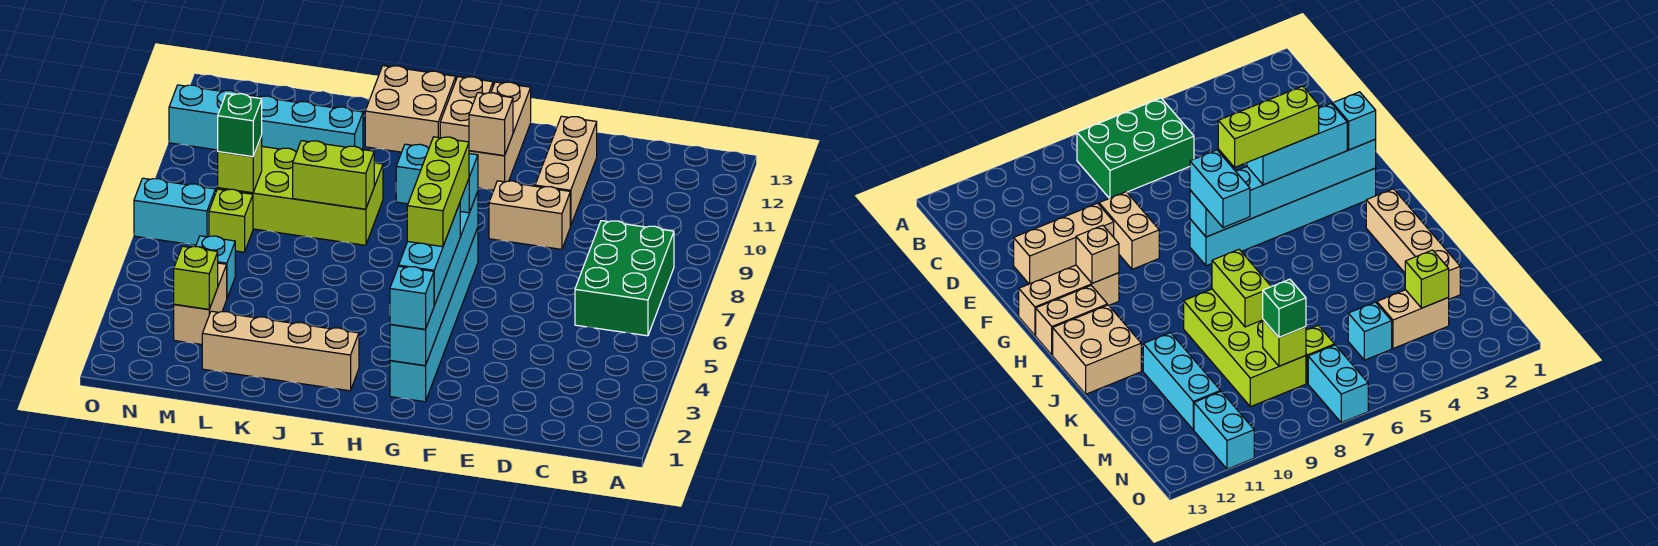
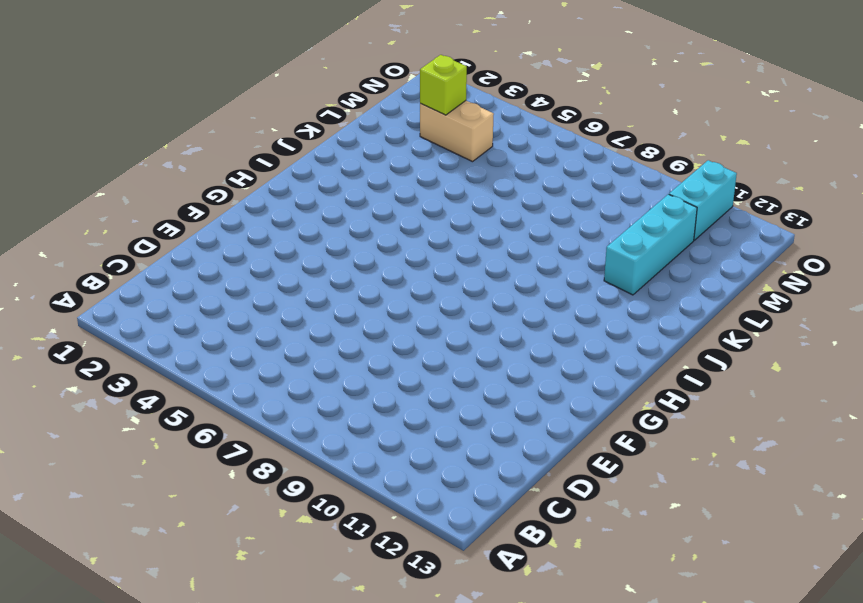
none -> green 2x3 brick [575,221,674,336]
none -> tan 1x2 brick [489,181,570,249]
none -> tan 1x3 brick [535,116,597,226]

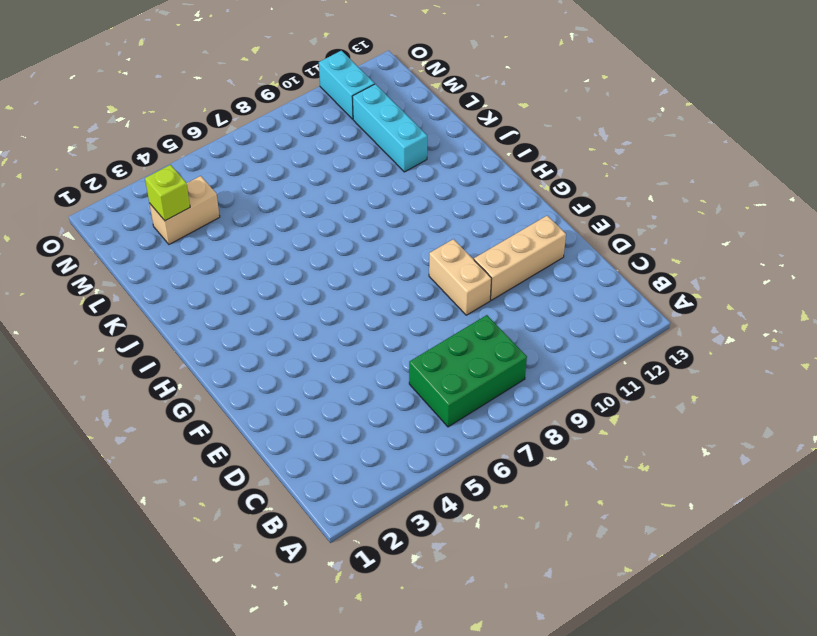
none -> cyan 1x6 brick [390,228,478,402]
none -> tan 1x3 brick [469,82,531,190]
none -> tan 1x2 brick [440,77,493,142]

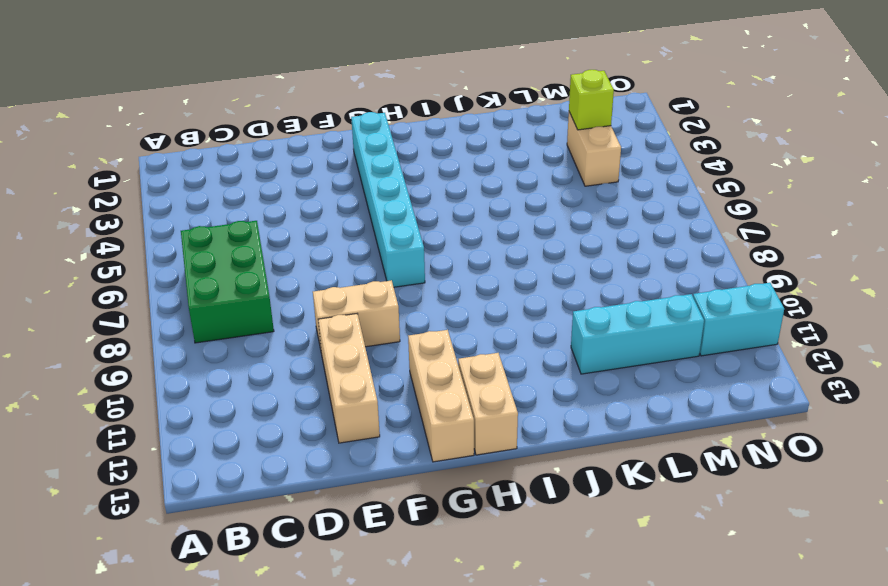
none -> tan 1x4 brick [202,311,359,391]
none -> tan 2x2 brick [365,66,456,152]
none -> lime 2x4 brick [218,147,383,245]

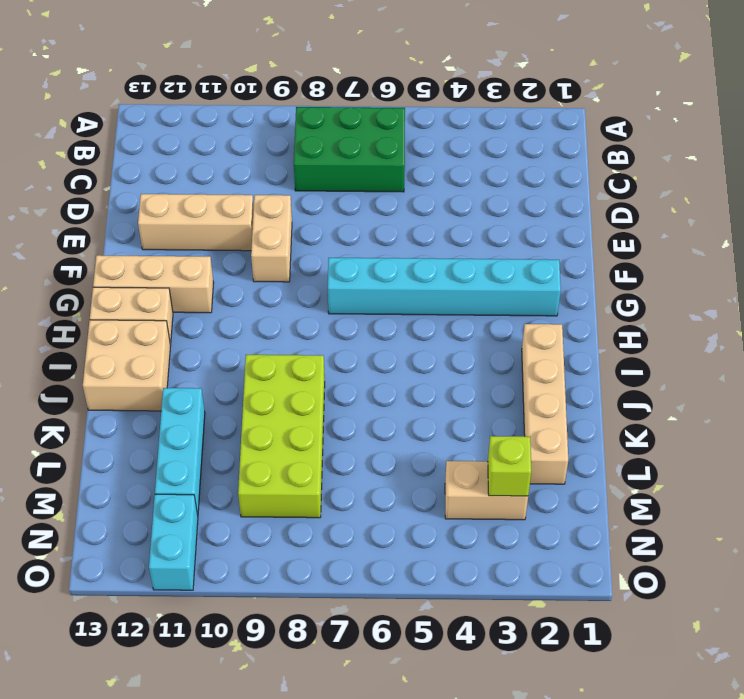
none -> cyan 1x1 brick [196,236,235,298]
none -> lime 1x1 brick [209,189,253,252]
none -> cyan 1x2 brick [134,178,215,245]

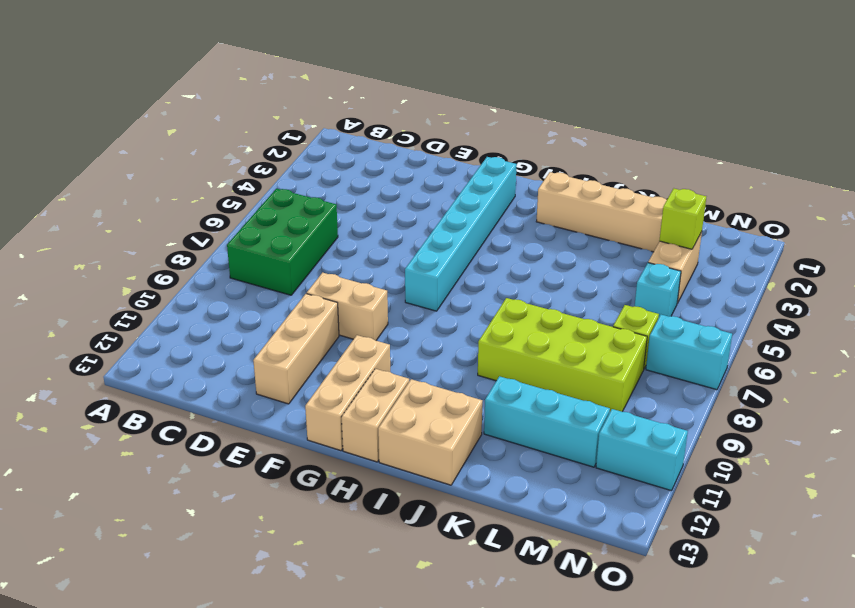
none -> cyan 1x6 brick [390,192,478,366]
none -> tan 1x1 brick [469,93,513,156]
none -> lime 1x2 brick [293,141,374,209]

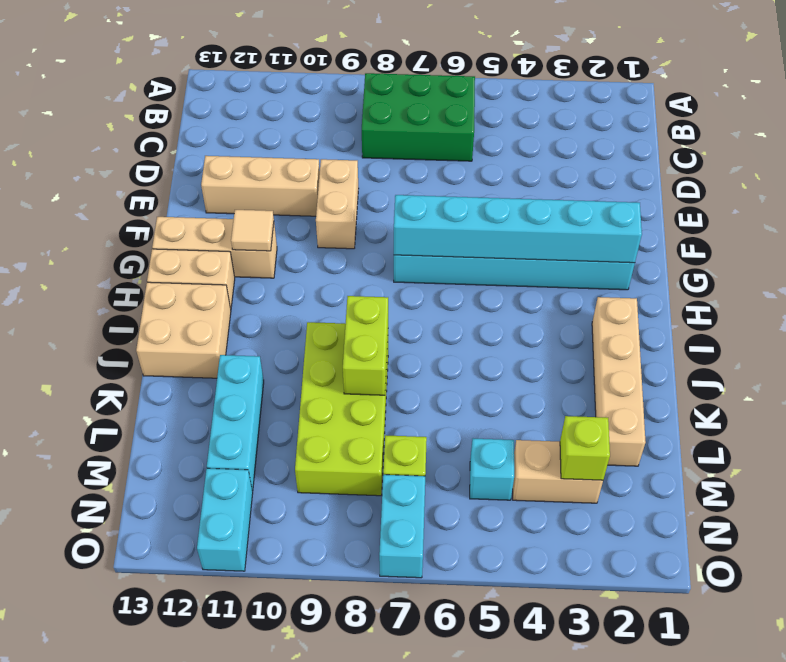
tan 1x1 tile [231,210,274,251] -> tan 1x1 brick [469,93,513,156]
none -> lime 1x1 brick [218,136,262,193]
none -> cyan 1x1 brick [390,266,434,329]
none -> cyan 1x3 brick [399,203,460,305]

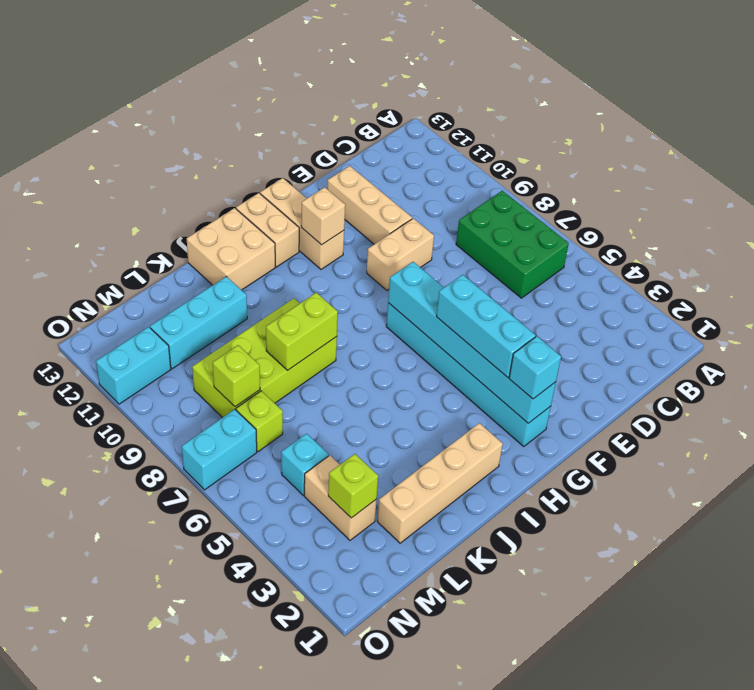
none -> cyan 1x2 brick [396,144,478,213]
none -> green 1x1 brick [218,94,262,157]
none -> lime 1x3 brick [407,137,469,247]

